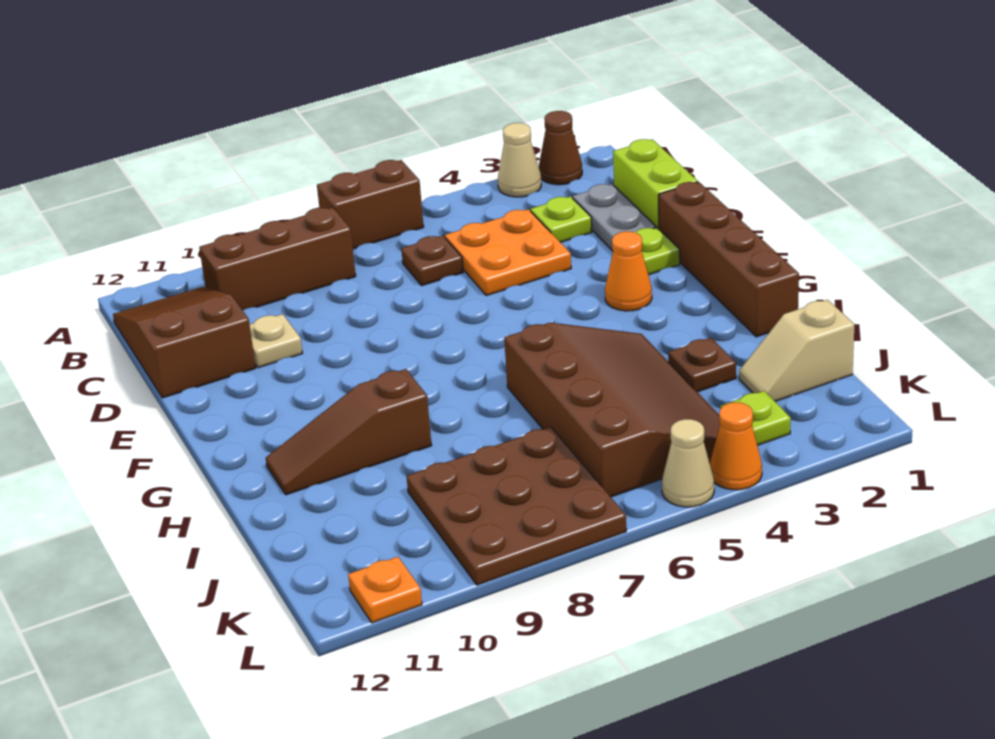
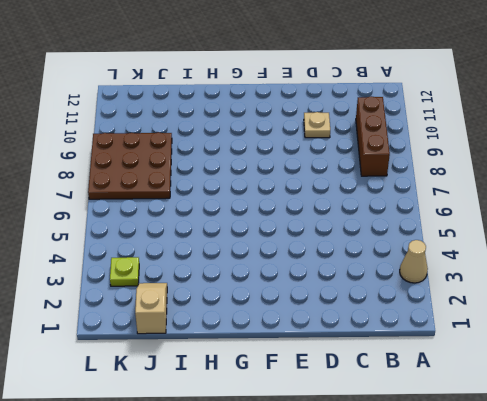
none -> brown 1x1 cone [539,111,582,185]
none -> brown 1x2 brick [317,160,424,249]
none -> brown 2x3 slope [113,287,256,398]

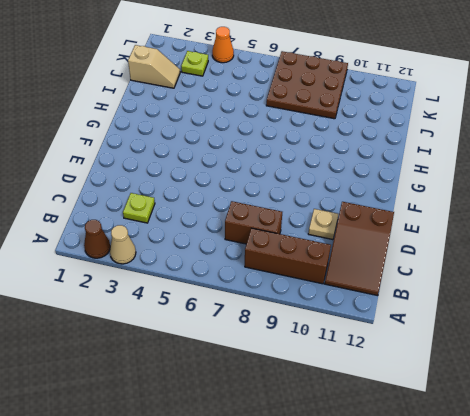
brown 1x2 brick [225,201,282,244] -> brown 1x2 brick moved to [317,160,424,249]
none -> lime 1x2 brick [613,139,698,229]
none -> grey 1x2 plate [573,184,656,251]
none -> orange 2x2 plate [445,209,571,296]

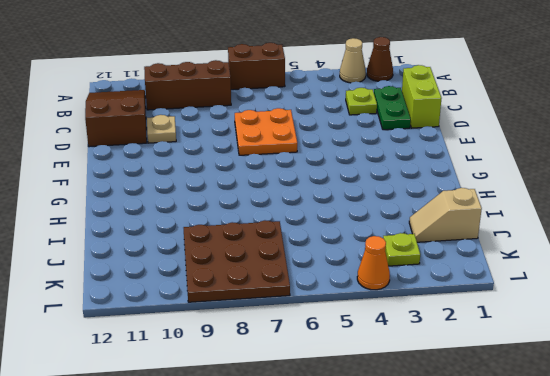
green 1x2 plate [374,86,411,130] -> grey 1x2 plate [573,184,656,251]
orange 2x2 plate [235,108,297,155] -> orange 2x2 plate moved to [445,209,571,296]
none -> brown 1x1 plate [401,236,463,286]
none -> brown 1x4 brick [659,182,799,337]
none -> lime 1x1 plate [635,228,680,275]

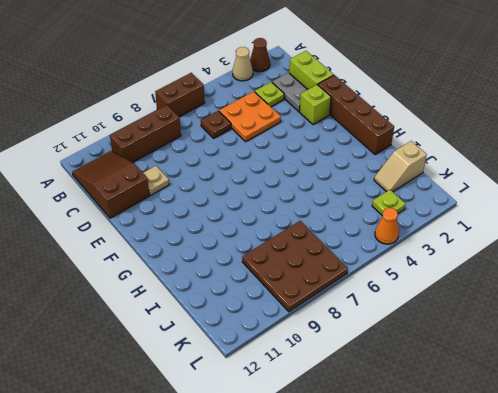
lime 1x1 brick [300,85,331,125] -> lime 1x1 plate [635,228,680,275]
none -> orange 1x1 cone [605,232,652,311]
none -> brown 3x4 slope [504,323,720,497]
none -> brown 1x3 slope [266,369,432,495]

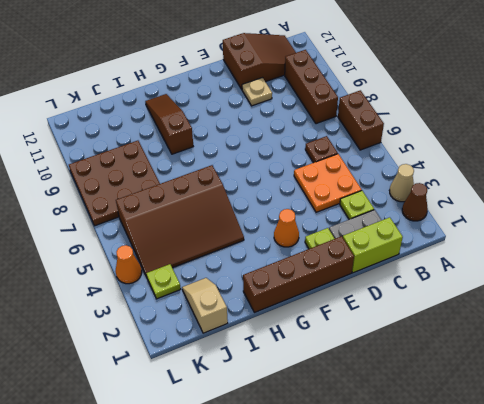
none -> brown 1x1 plate [668,338,736,392]
none -> tan 1x1 cone [662,419,714,507]
none -> orange 1x1 plate [348,557,422,623]

